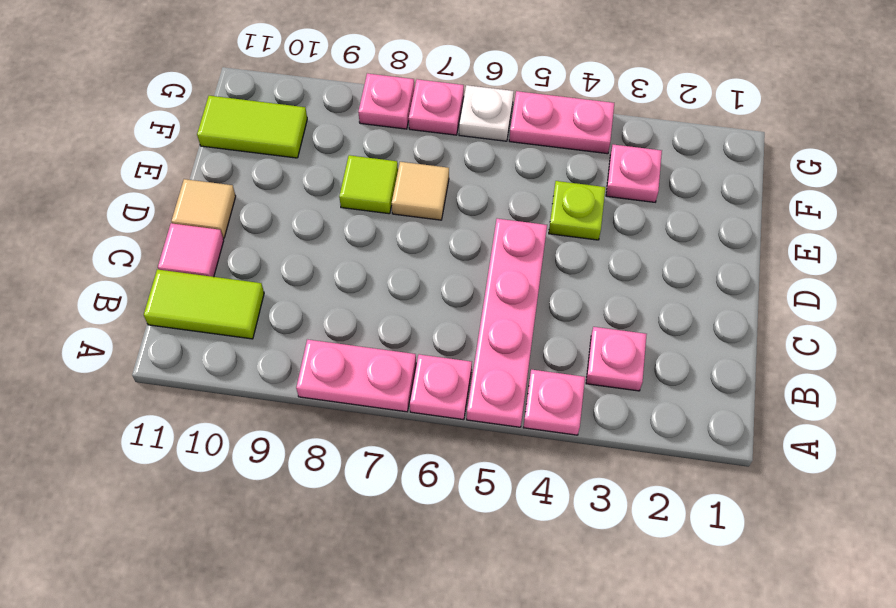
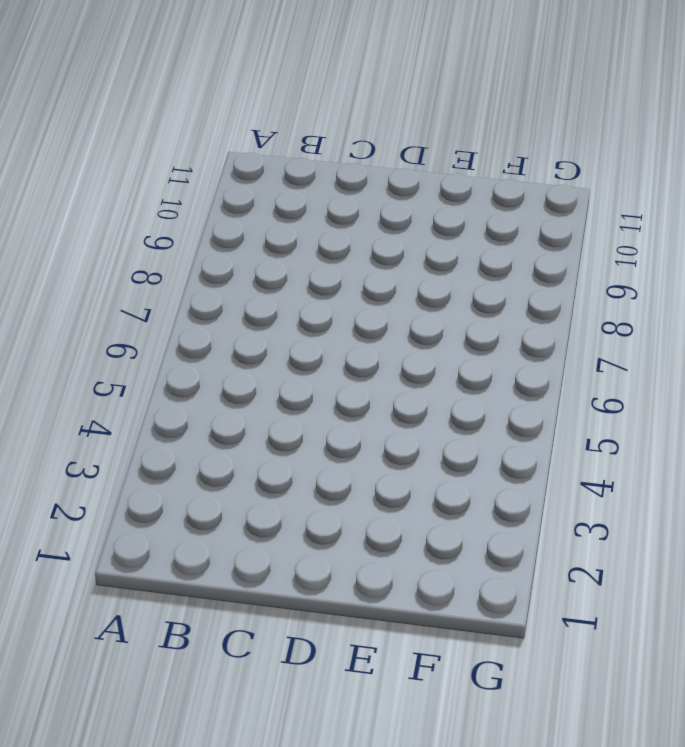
none -> pink 1x1 plate [523,370,585,435]
none -> pink 1x4 plate [467,219,547,427]
none -> pink 1x1 plate [410,354,472,420]

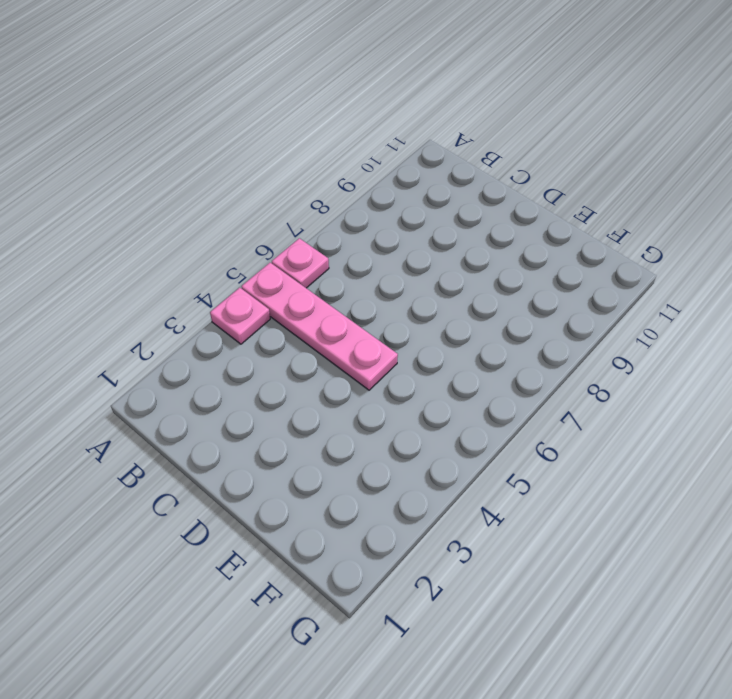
none -> pink 1x2 plate [296,339,416,412]
none -> pink 1x1 plate [586,327,647,391]
none -> lime 1x2 tile [144,269,264,339]

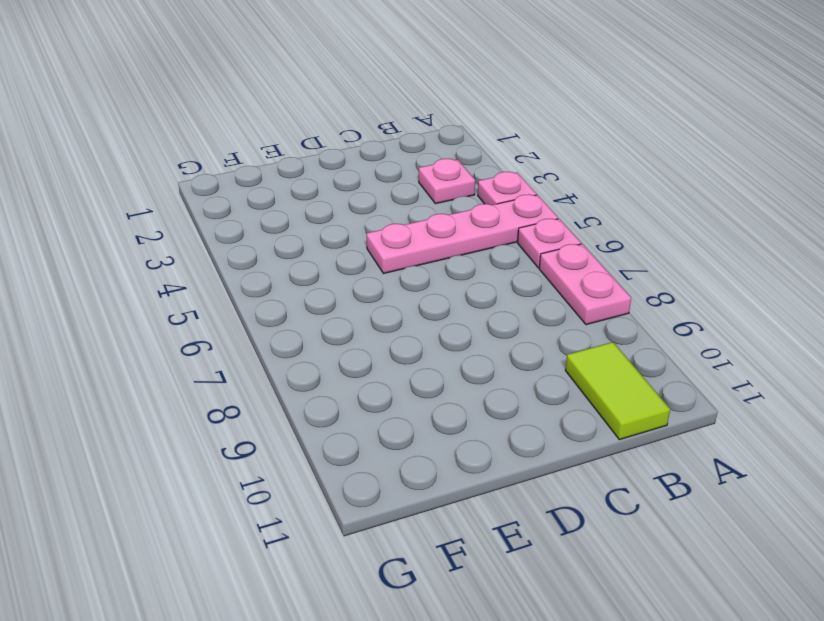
none -> pink 1x1 tile [158,223,224,277]
none -> tan 1x1 tile [172,179,236,238]
none -> lime 1x1 plate [549,181,605,240]

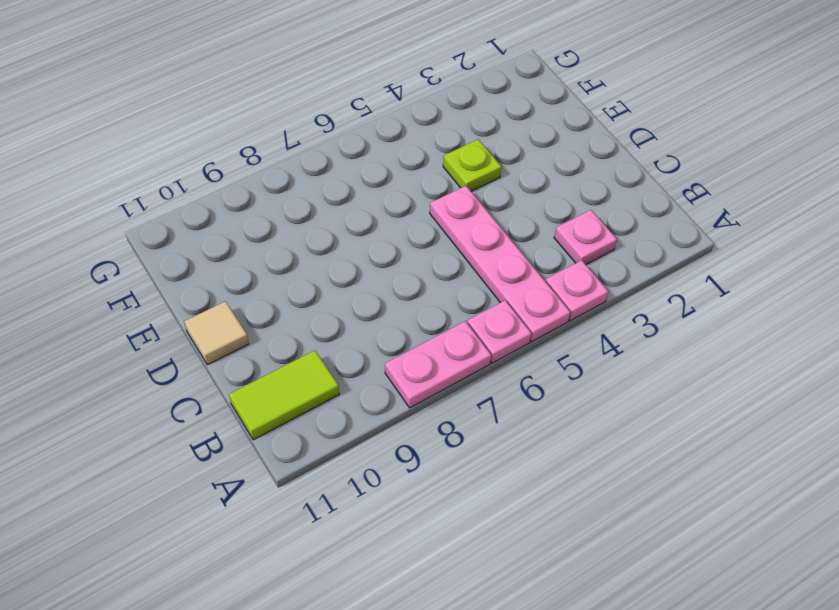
none -> pink 1x1 tile [158,223,224,277]
none -> tan 1x1 tile [392,162,449,220]
none -> lime 1x1 tile [339,155,398,214]

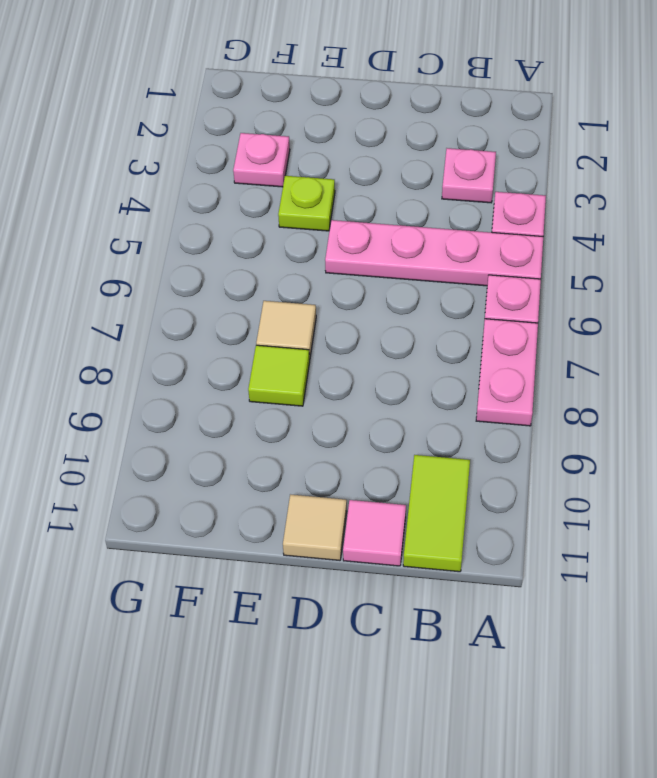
none -> lime 1x2 tile [197,96,307,158]
none -> pink 1x2 plate [509,91,614,154]
none -> white 1x1 plate [459,85,514,141]

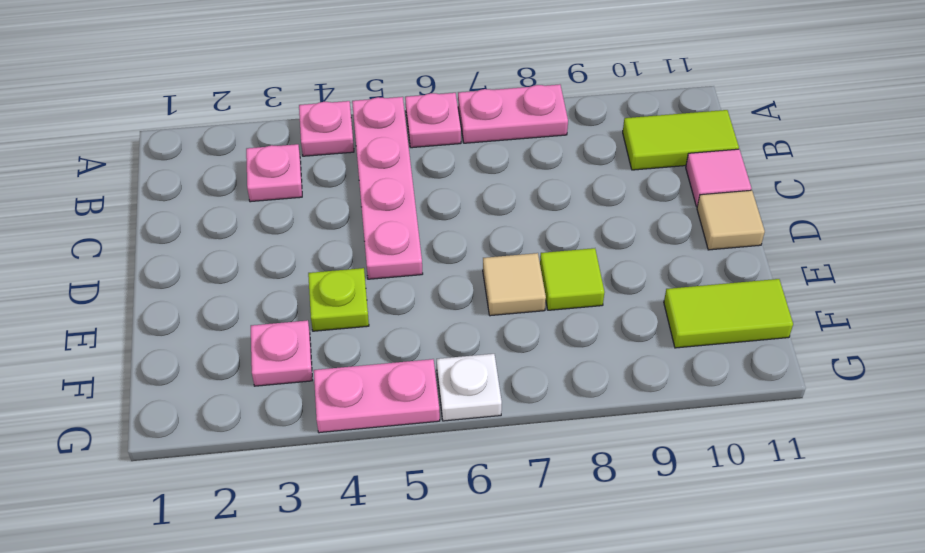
none -> pink 1x1 plate [409,79,464,135]
none -> pink 1x1 plate [358,73,414,129]

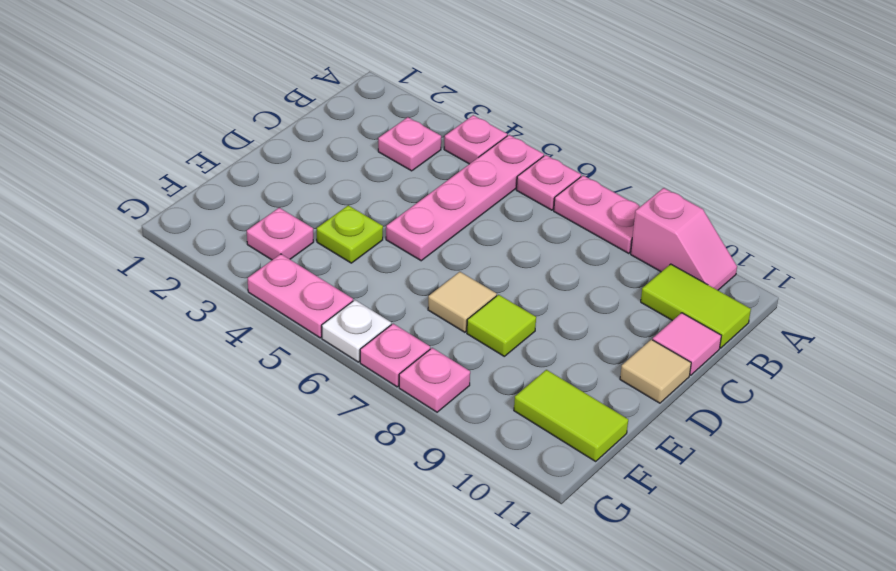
pink 1x2 slope [631,188,737,290] -> none

